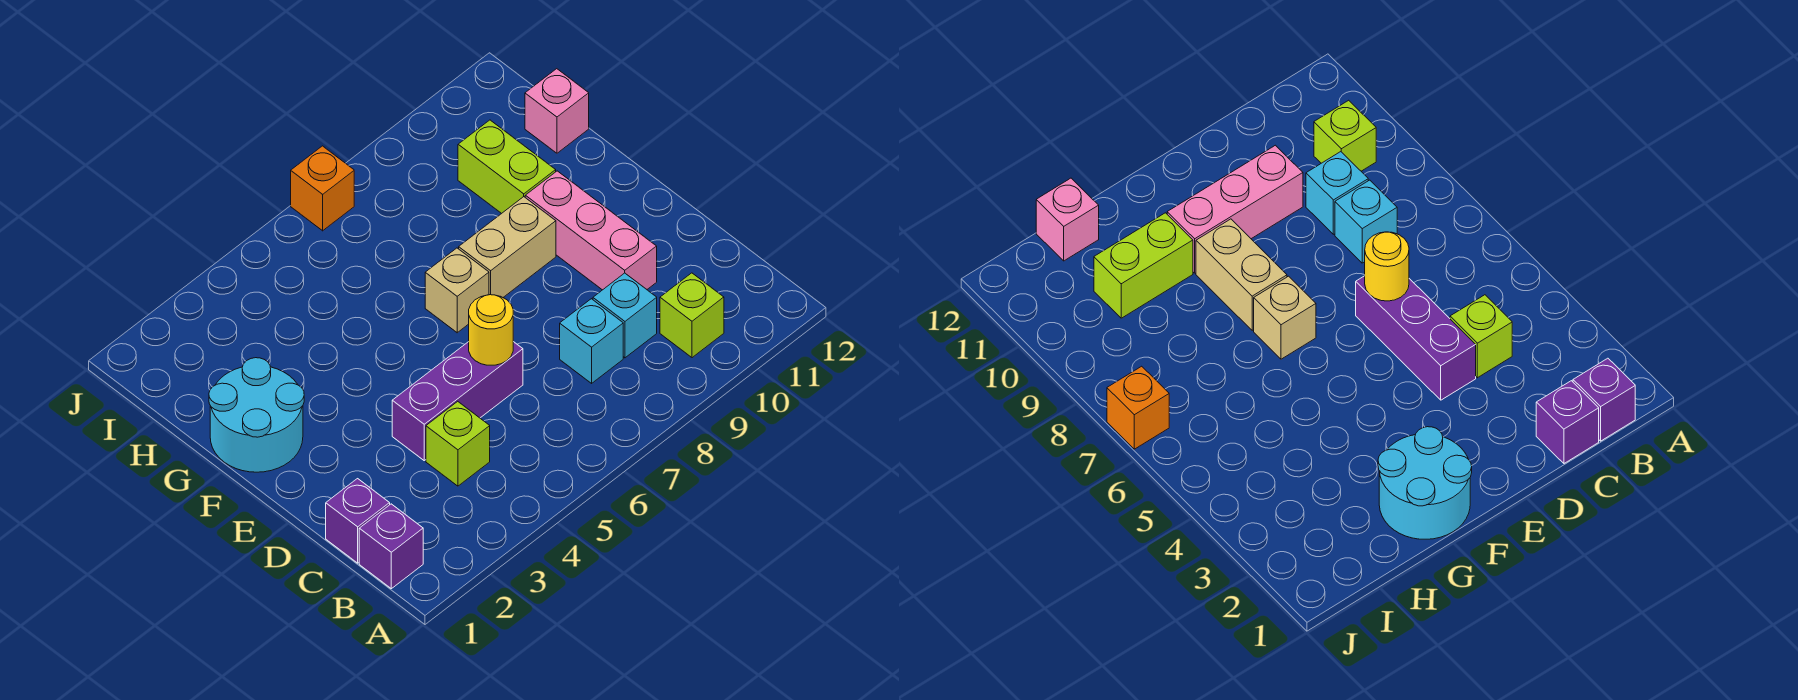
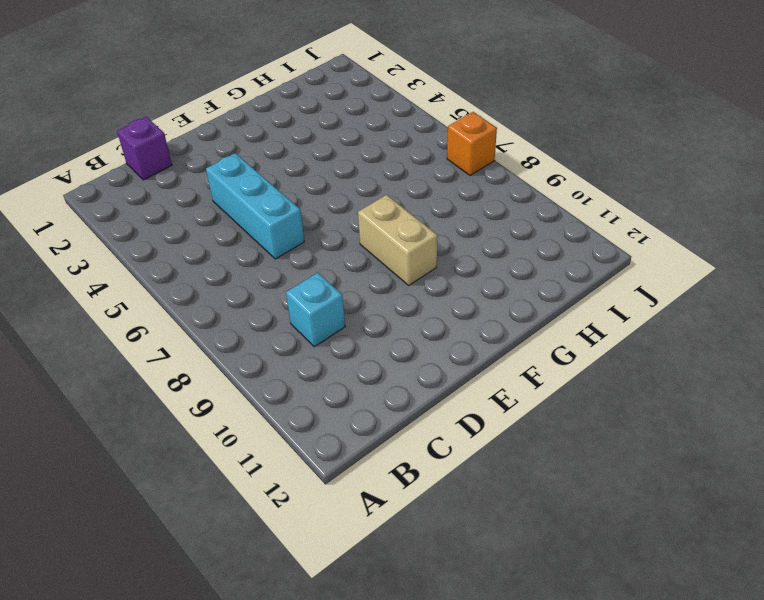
cyan 1x3 brick [206,153,304,259] -> purple 1x3 brick [392,342,523,461]
none -> purple 1x1 brick [359,504,423,589]
none -> lime 1x1 brick [660,273,724,358]
none -> lime 1x1 brick [426,401,490,486]

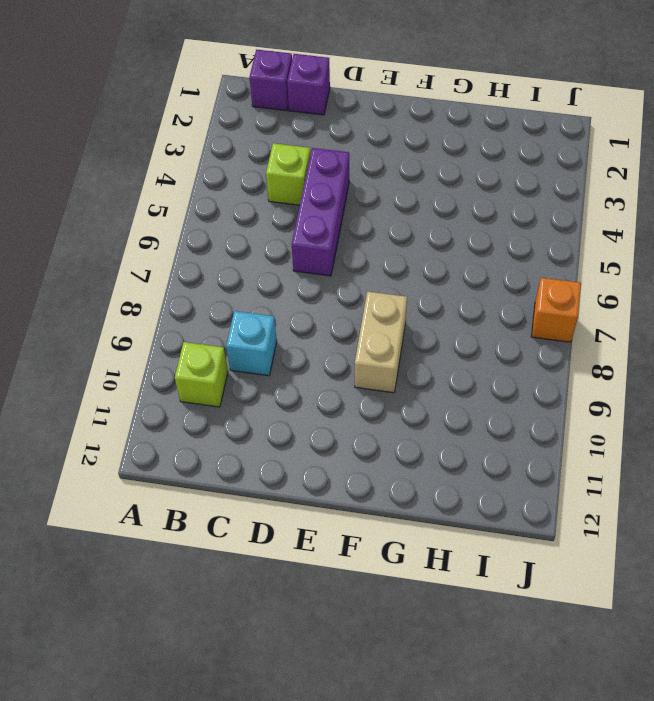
none -> cyan 1x1 brick [560,299,623,383]
none -> pink 1x3 brick [525,171,657,290]
none -> cyan 2x2 round brick [209,358,304,472]

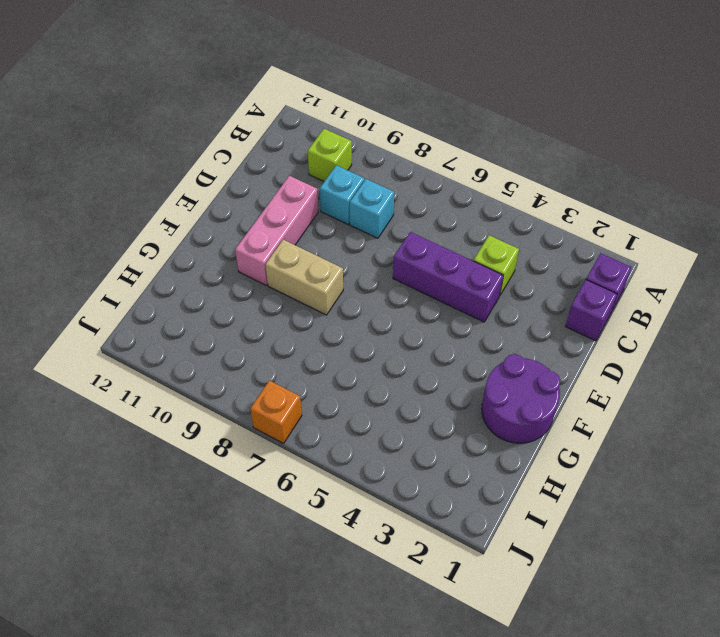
purple 2x2 round brick [482,354,560,443] -> cyan 2x2 round brick [209,358,304,472]
none -> tan 1x1 brick [425,248,489,333]
none -> lime 1x2 brick [458,120,556,214]
none -> pink 1x1 brick [525,69,589,153]

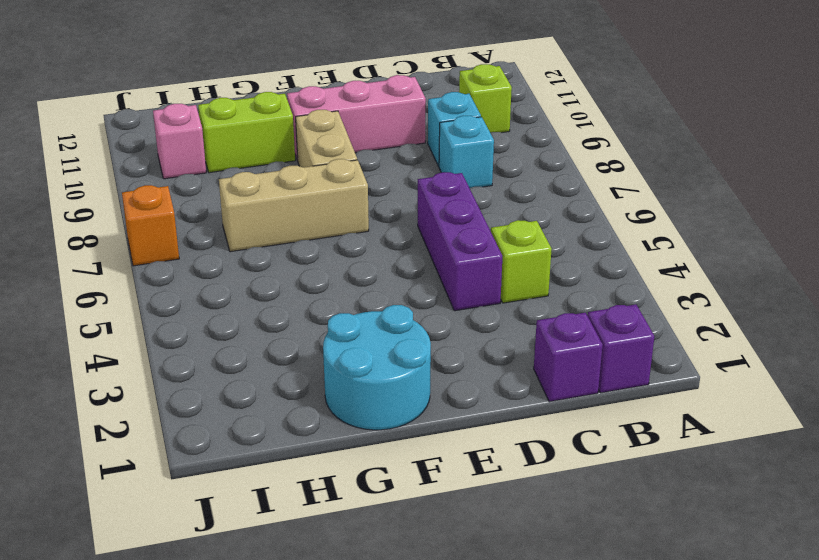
tan 1x3 brick [219,159,369,252] -> tan 1x1 brick [425,248,489,333]
pink 1x1 brick [153,104,206,179] -> pink 1x1 brick moved to [525,69,589,153]
none -> yellow 1x1 round brick [469,295,513,365]

